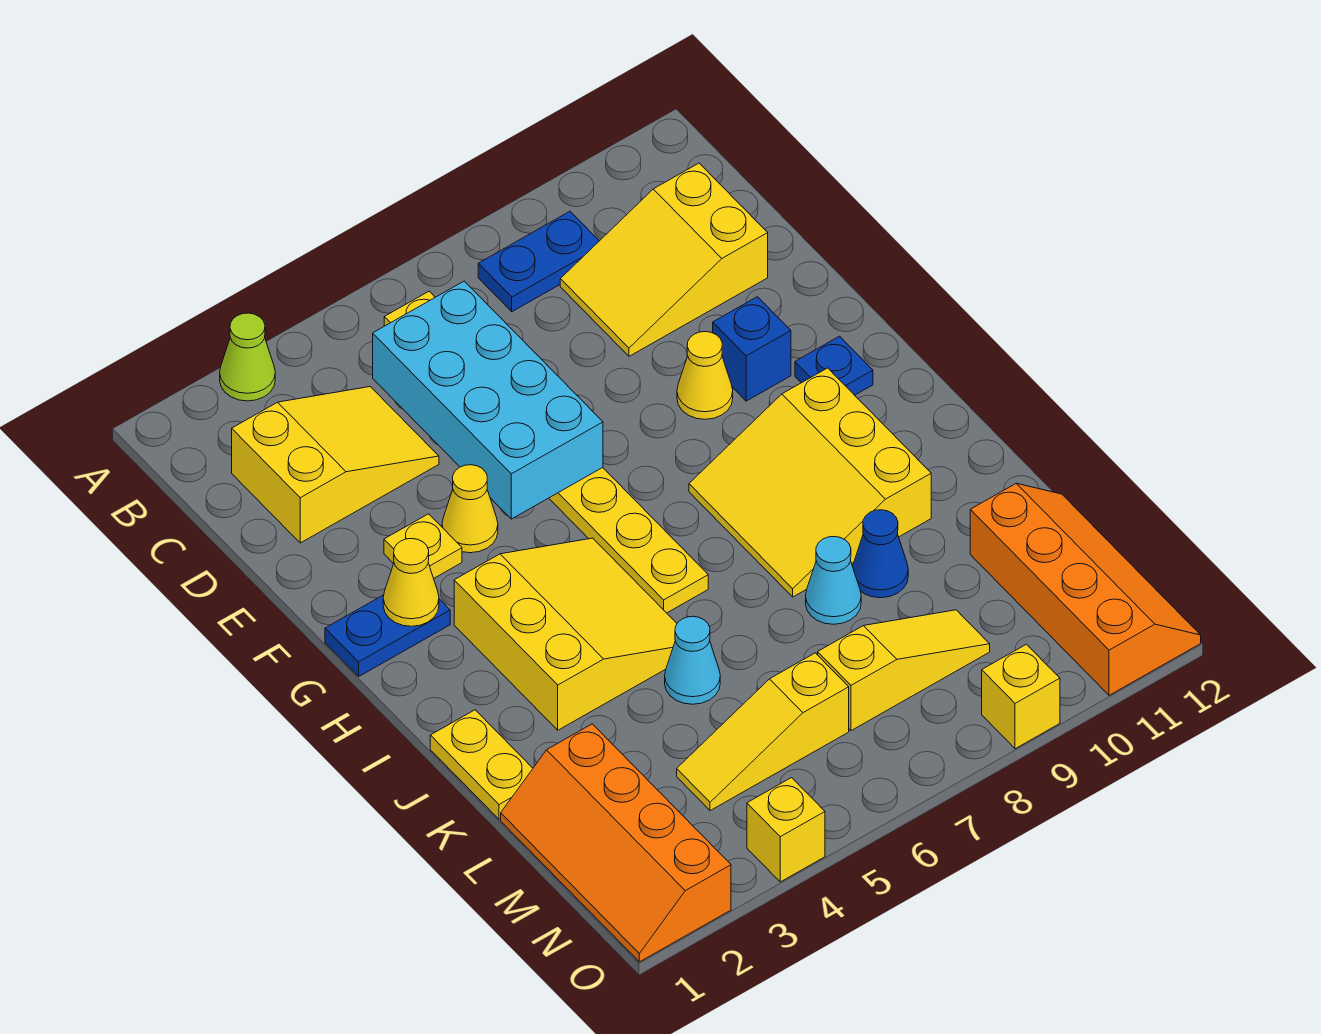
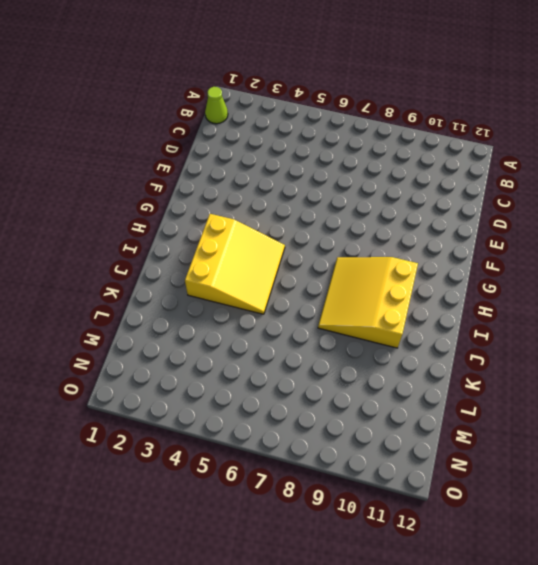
lime 1x1 cone [205,87,228,124] -> lime 1x1 cone moved to [220,313,275,401]
none -> yellow 1x8 plate [384,291,708,613]
none -> blue 1x2 plate [478,211,599,312]
none -> yellow 2x3 slope [232,387,439,543]

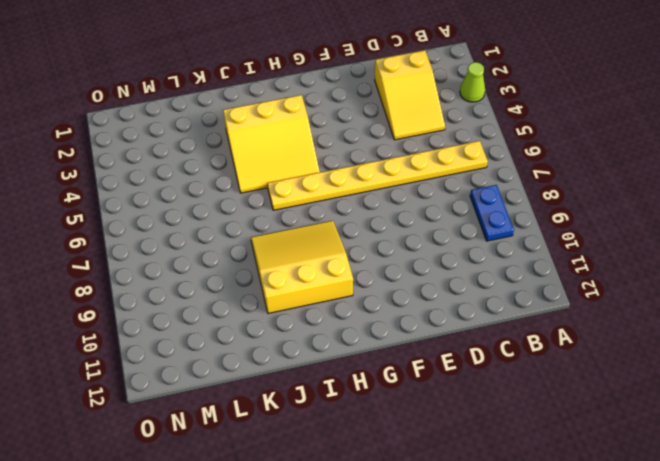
none -> yellow 2x3 slope [560,163,768,356]
none -> yellow 1x1 plate [384,514,462,578]
none -> yellow 1x1 cone [442,465,498,553]

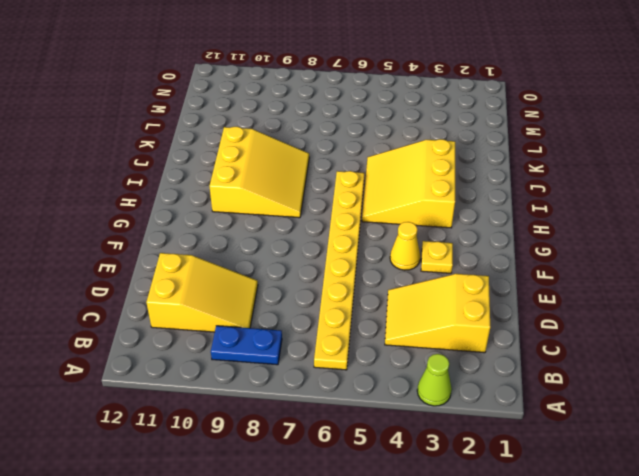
none -> yellow 1x1 cone [677,332,733,419]
none -> blue 1x1 brick [713,297,791,401]
none -> blue 1x2 plate [325,595,450,676]

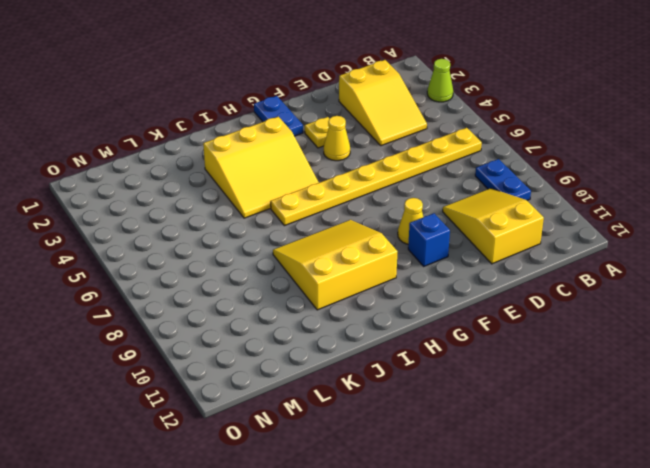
none -> blue 1x1 plate [795,336,873,395]
none -> yellow 1x2 plate [430,710,533,819]
none -> cyan 1x1 cone [665,616,720,704]

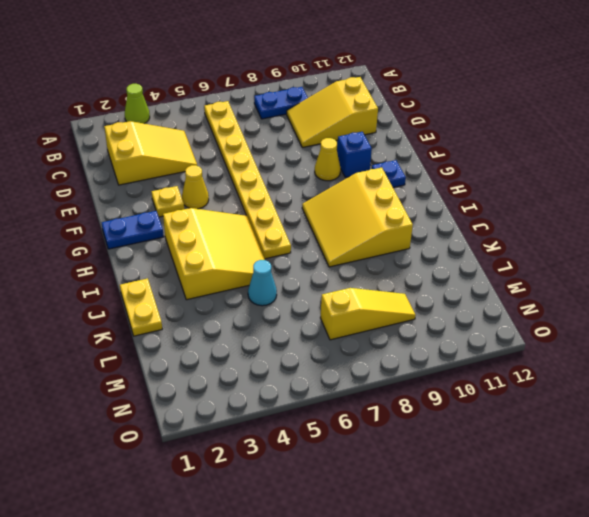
none -> cyan 1x1 cone [806,536,861,624]
none -> blue 1x1 cone [853,510,908,598]
none -> orange 2x4 slope [501,724,731,962]

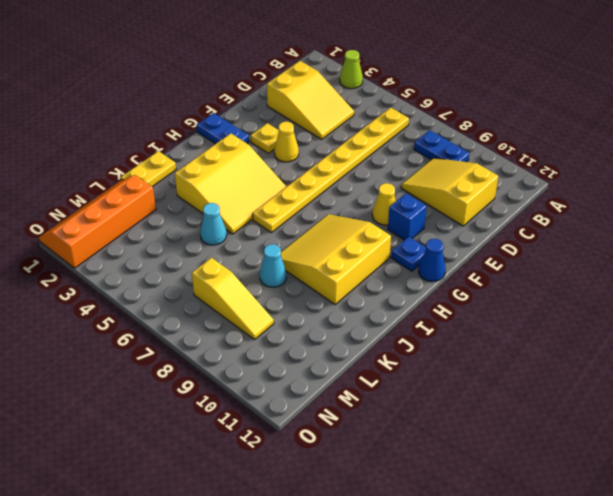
blue 1x1 cone [418,239,446,282] -> blue 1x1 cone moved to [853,510,908,598]
none -> orange 2x4 slope [970,483,1201,695]
none -> yellow 1x3 slope [677,653,849,811]
none -> yellow 1x1 brick [747,778,825,882]

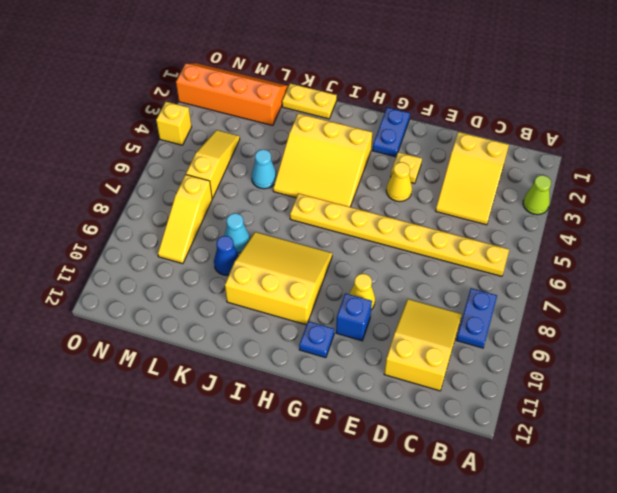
none -> orange 2x4 slope [970,483,1201,695]
none -> yellow 1x1 brick [982,644,1060,749]
none -> cyan 2x4 brick [373,281,603,519]

